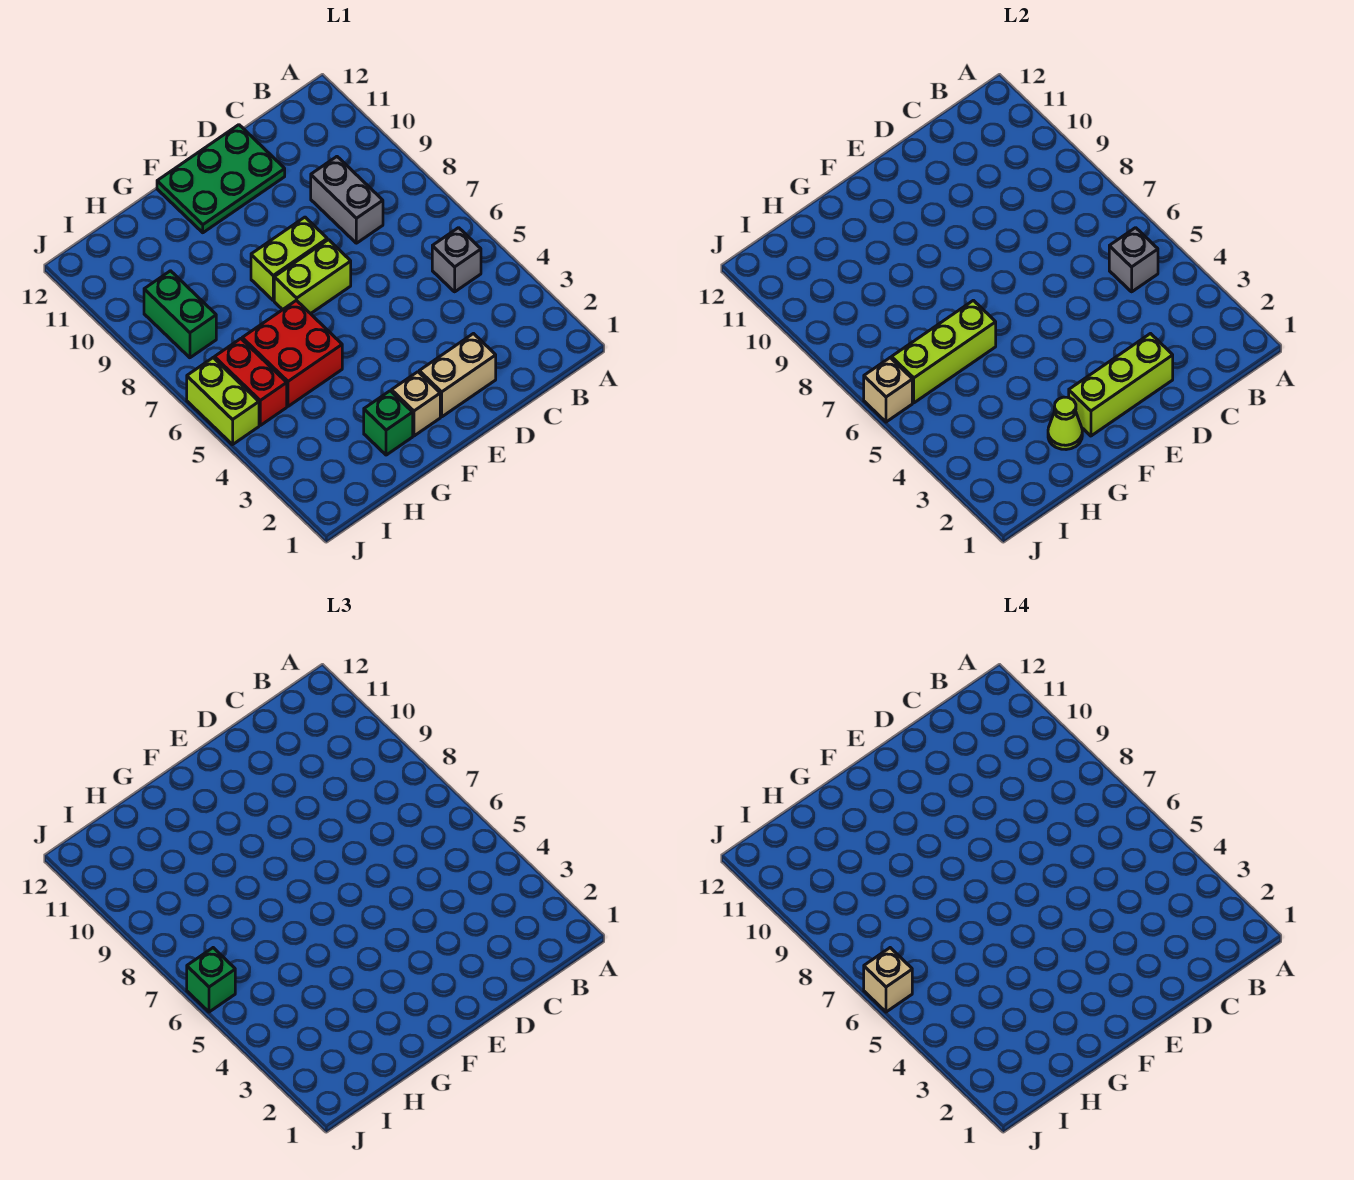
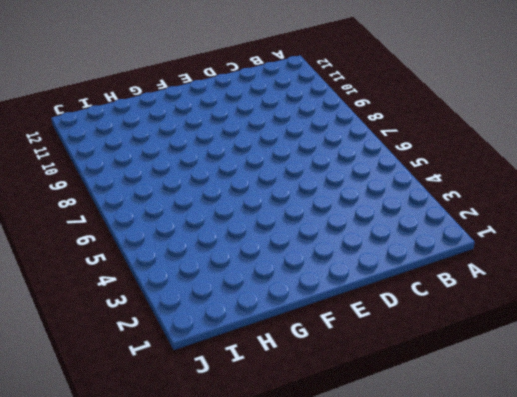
none -> grey 1x1 brick [432,228,481,292]
none -> grey 1x2 brick [311,157,383,243]
none -> tan 1x2 brick [419,334,496,417]

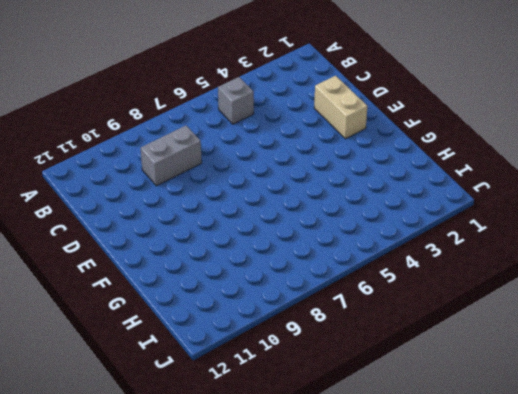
none -> green 2x3 plate [157,125,285,233]
none -> lime 1x2 brick [274,240,351,314]
none -> lime 1x2 brick [251,217,327,300]

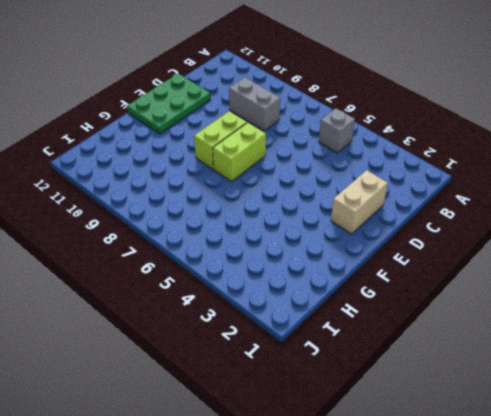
none -> tan 1x1 brick [392,372,440,436]
none -> green 1x1 brick [364,391,413,455]
none -> red 2x2 brick [242,300,342,406]

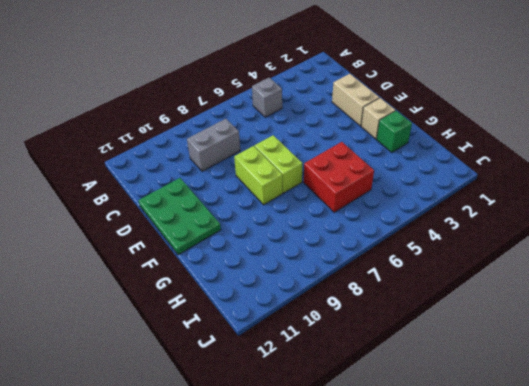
none -> red 1x2 brick [214,339,287,425]
none -> green 1x2 brick [144,271,216,358]
none -> lime 1x2 brick [187,358,259,445]

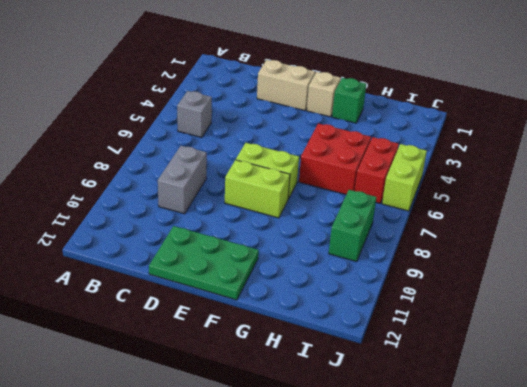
none -> grey 1x1 brick [1109,228,1158,292]
none -> lime 1x3 brick [1069,334,1173,436]
none -> lime 1x1 cone [1048,397,1082,450]

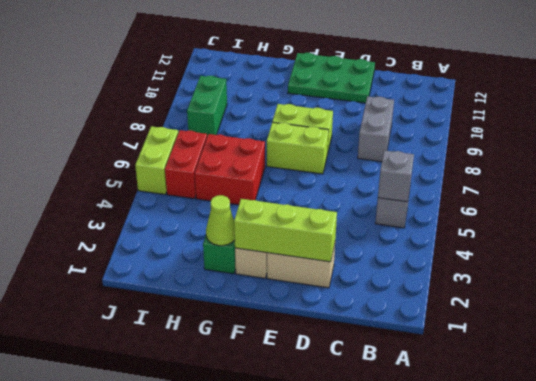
none -> lime 1x3 brick [891,300,996,403]
none -> tan 1x1 brick [864,358,912,422]
none -> green 1x1 brick [187,948,235,1012]

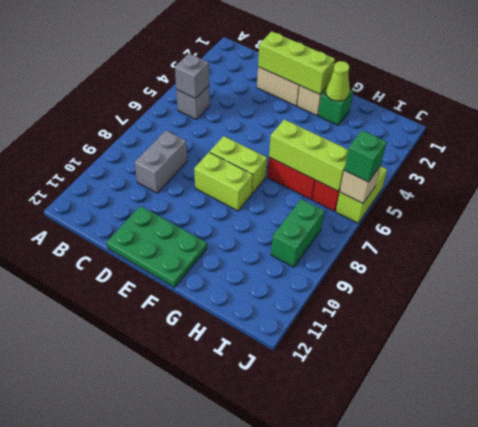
none -> tan 1x1 brick [864,948,912,1012]

